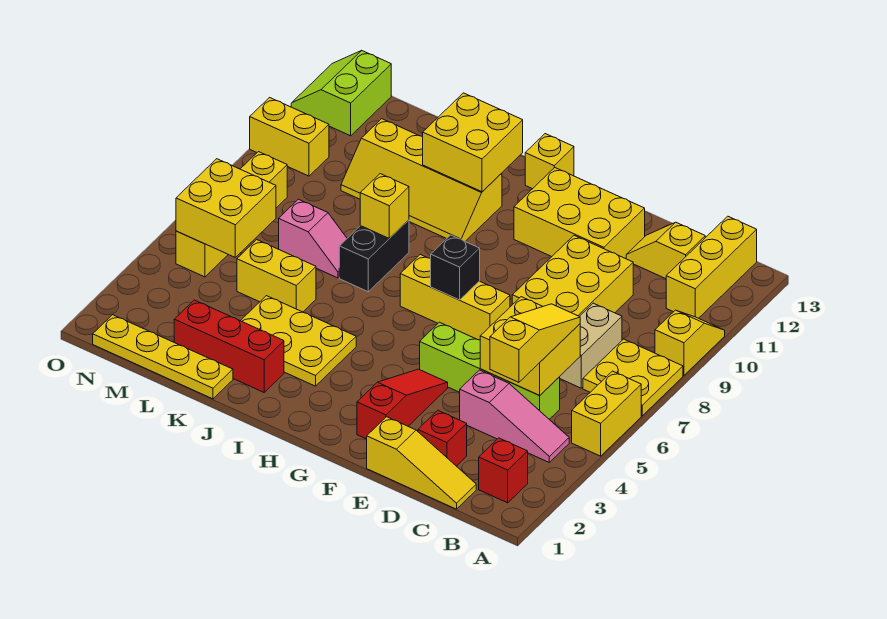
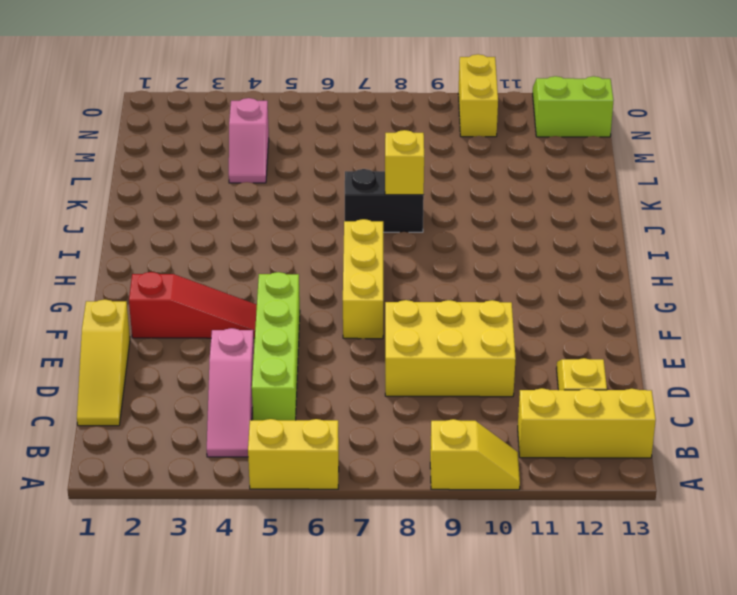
pink 1x2 slope [229,98,269,183] -> pink 1x2 slope moved to [279,199,347,278]
none -> yellow 2x2 plate [583,339,683,416]
none -> red 1x1 brick [479,438,528,503]
none -> tan 1x2 brick [560,303,622,388]
none -> red 1x1 brick [418,411,467,466]

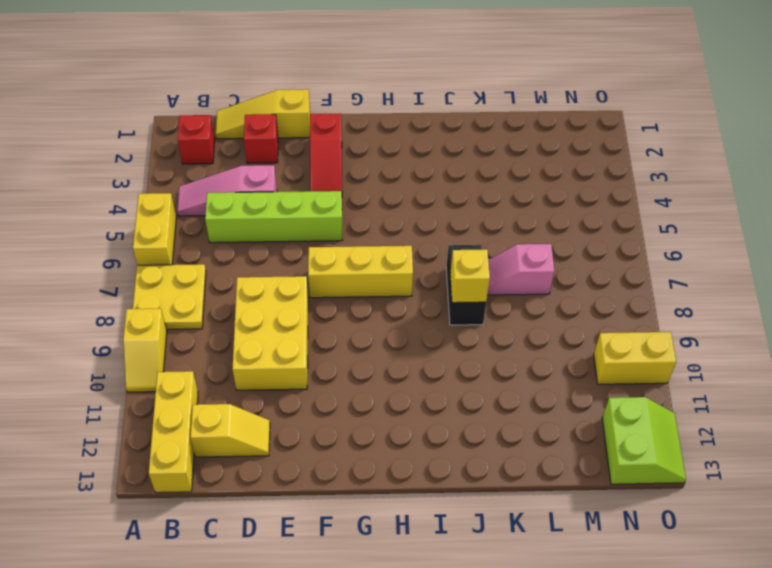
none -> tan 1x2 brick [560,303,622,388]
none -> yellow 2x3 brick [514,168,645,259]
none -> yellow 1x1 brick [525,134,574,189]
none -> yellow 2x3 plate [241,296,356,386]

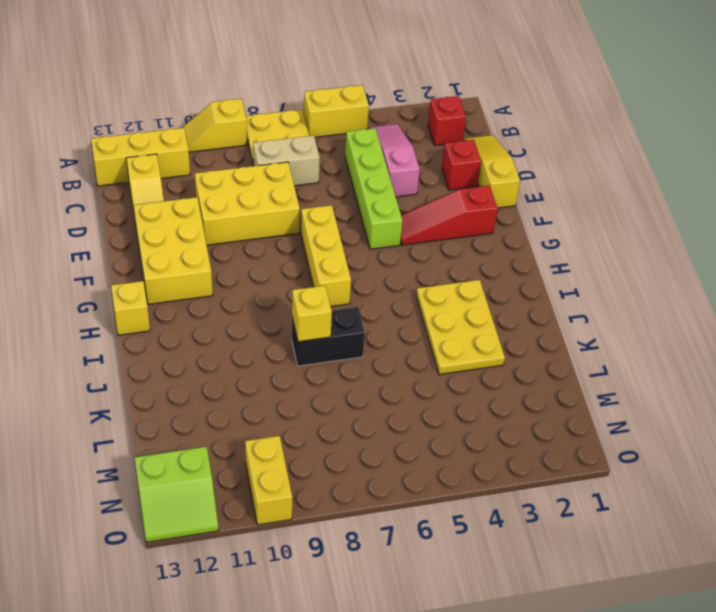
none -> yellow 2x4 slope [341,119,502,241]
none -> red 1x3 brick [174,300,284,392]
none -> yellow 1x4 plate [93,315,233,399]
none -> yellow 1x2 brick [237,240,316,312]

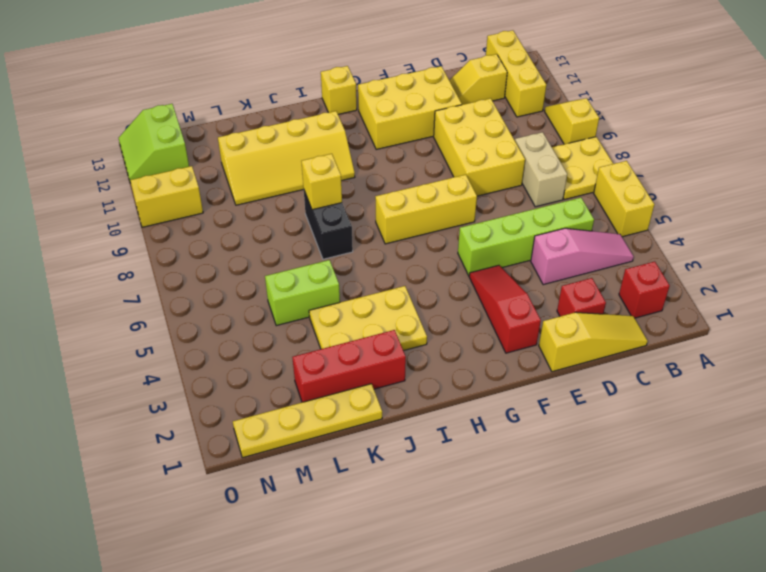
lime 1x2 brick [265,260,340,326] -> yellow 1x2 brick [237,240,316,312]
none -> pink 1x2 slope [279,199,347,278]
none -> yellow 1x4 brick [176,152,287,277]
none -> yellow 2x2 brick [480,297,580,395]
none -> black 1x1 brick [431,235,480,300]

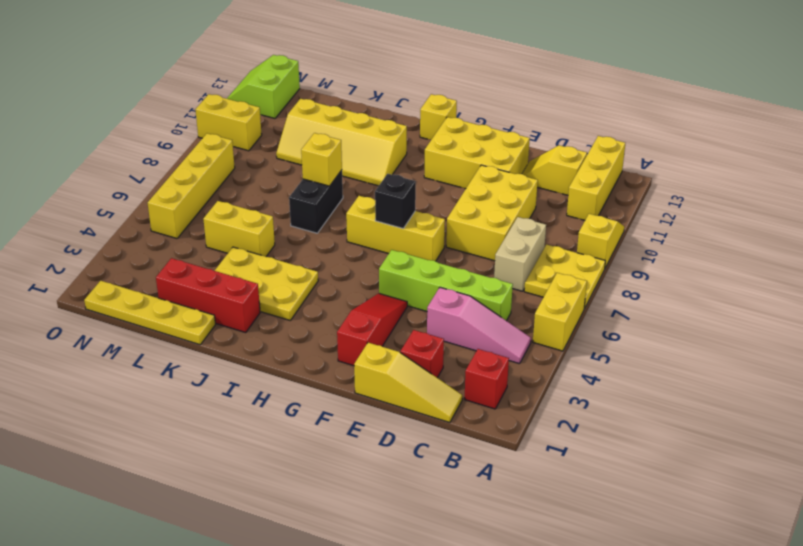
none -> pink 1x2 slope [279,199,347,278]
none -> yellow 2x2 brick [480,297,580,395]
none -> yellow 2x2 brick [423,93,523,192]
none -> yellow 2x2 brick [176,159,276,257]

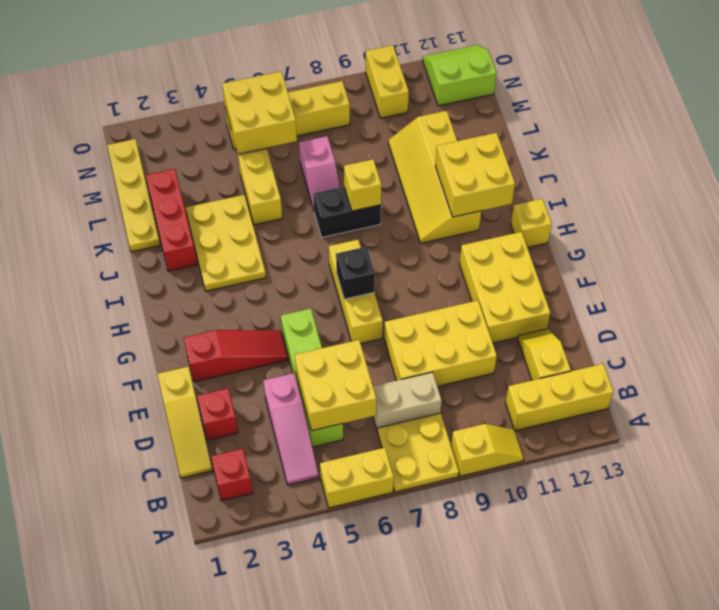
none -> yellow 1x3 slope [490,304,580,382]

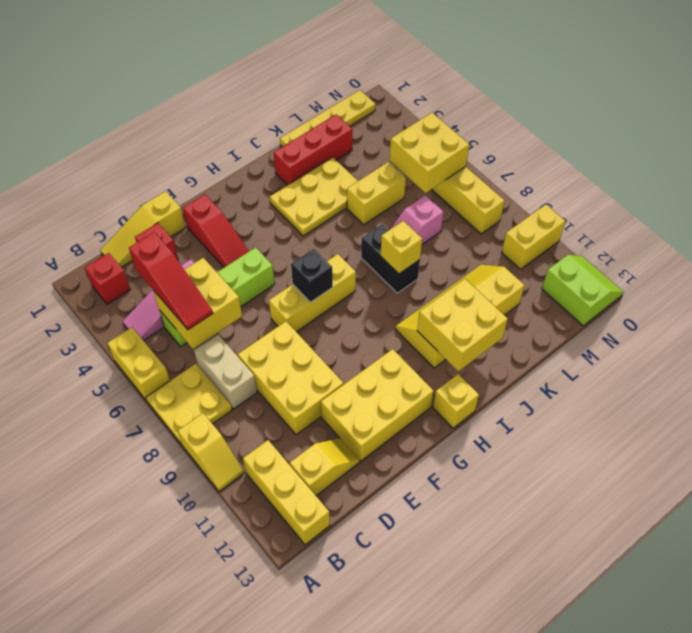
red 1x3 slope [129,232,213,330] -> yellow 1x3 slope [490,304,580,382]

